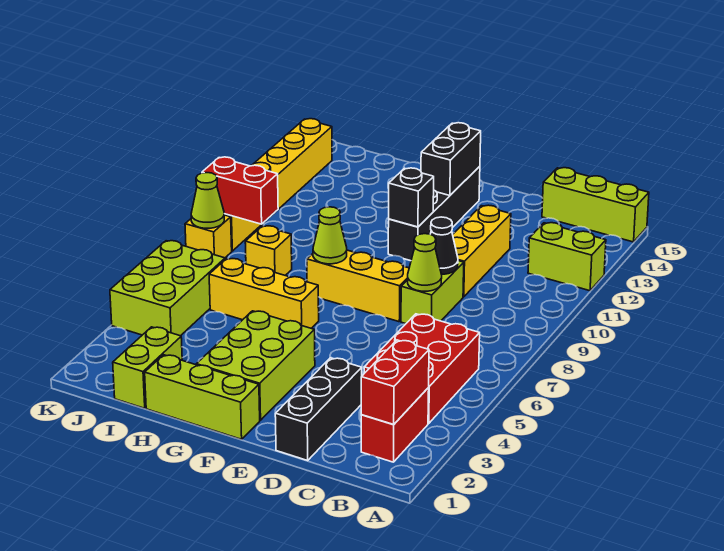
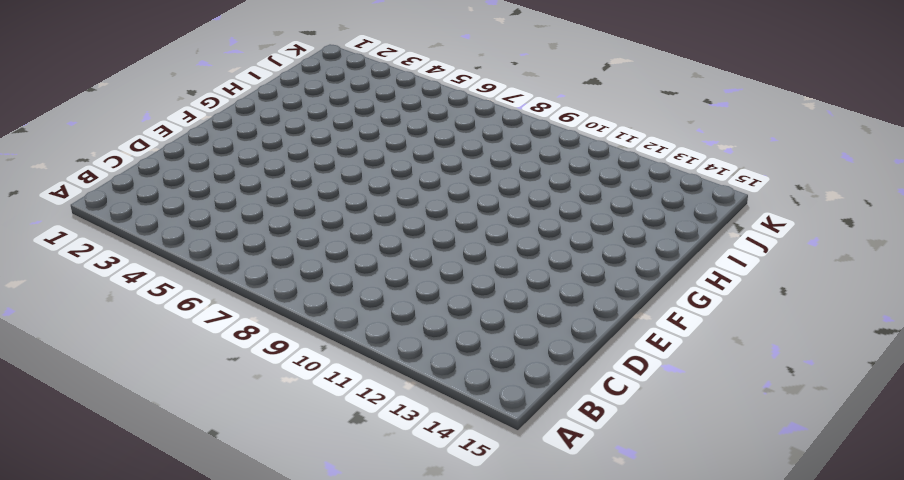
none -> lime 1x2 brick [528,223,606,291]
none -> lime 1x3 brick [542,168,649,242]
none -> red 1x2 brick [361,388,429,462]

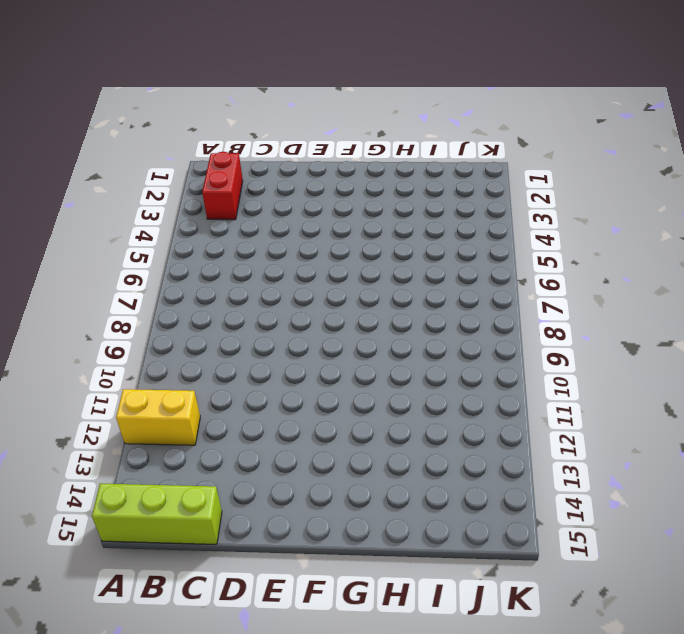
yellow 1x2 brick [116,389,200,445] -> lime 1x2 brick [528,223,606,291]
none -> red 2x3 brick [364,314,480,423]
none -> black 1x3 brick [275,358,362,460]
none -> lime 1x2 brick [401,261,464,324]

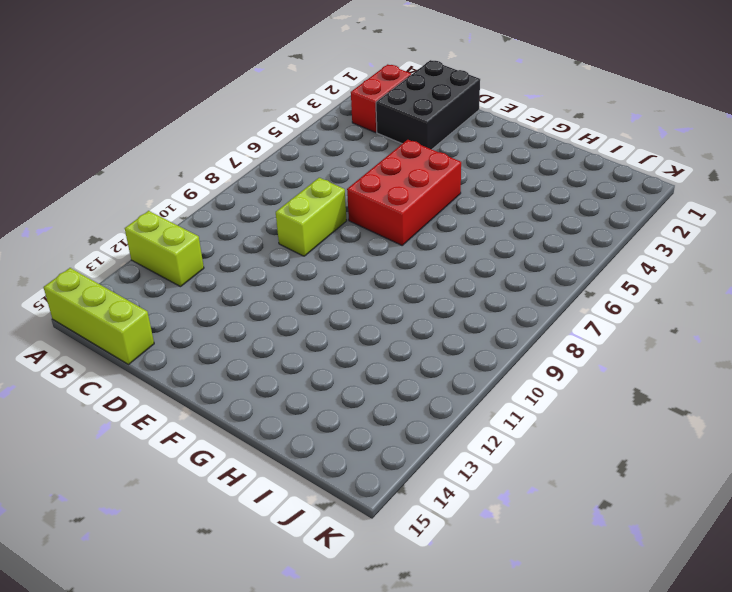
black 2x3 brick [376,60,480,149] -> black 1x3 brick [275,358,362,460]
red 2x3 brick [347,140,461,245] -> red 2x3 brick moved to [364,314,480,423]
none -> yellow 1x3 brick [453,205,511,297]
none -> yellow 1x3 brick [307,250,409,322]
none -> lime 1x3 brick [145,355,260,439]

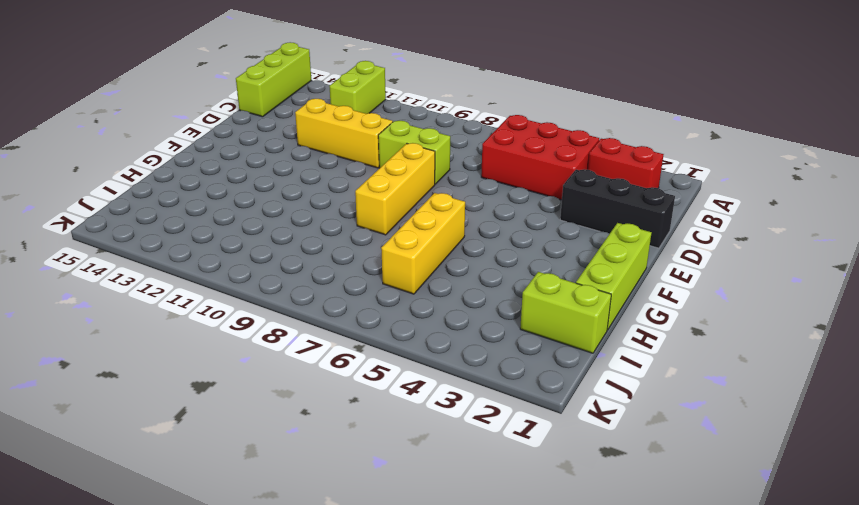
none -> lime 2x3 brick [196,311,315,420]
none -> black 1x4 brick [388,166,480,261]
none -> yellow 1x1 brick [245,226,292,275]

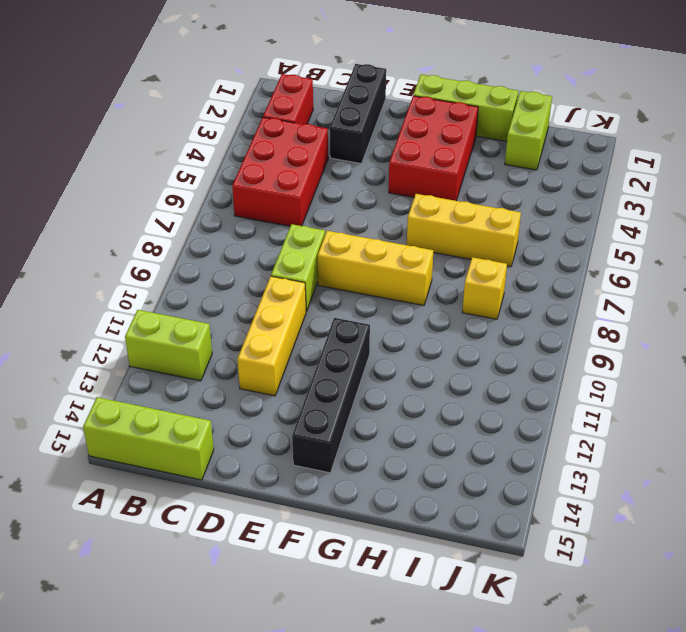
red 2x3 brick [389,96,478,201] -> lime 2x3 brick [196,311,315,420]
none -> lime 2x3 brick [110,241,225,336]
none -> yellow 1x1 brick [185,215,232,258]
none -> yellow 1x6 brick [224,119,332,251]

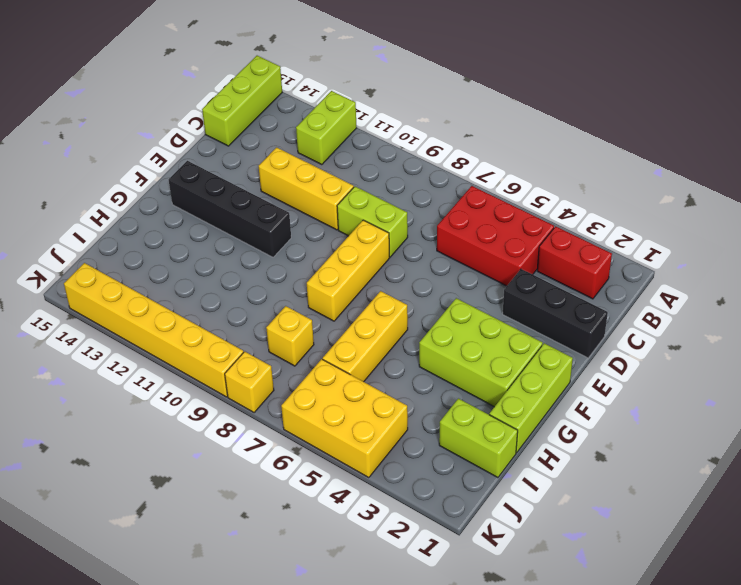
yellow 2x3 brick [281,359,408,478] -> lime 2x3 brick [110,241,225,336]
none -> red 1x2 brick [361,340,429,425]
none -> lime 1x1 cone [408,234,442,291]
none -> black 1x1 cone [431,217,458,274]

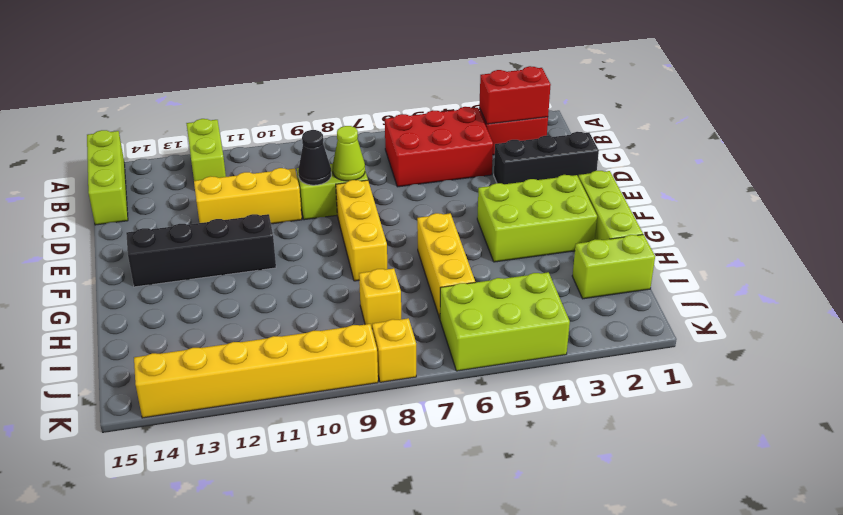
none -> black 1x1 brick [389,168,434,227]
none -> black 1x2 brick [421,123,481,196]
none -> lime 1x1 cone [313,207,347,264]

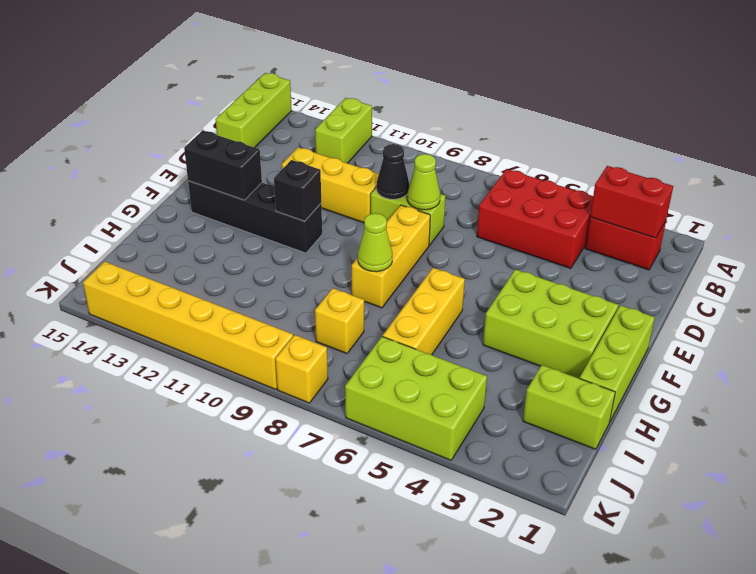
none -> black 1x3 brick [275,358,362,460]
none -> red 1x2 brick [202,157,278,224]
none -> lime 1x1 cone [191,173,224,228]

